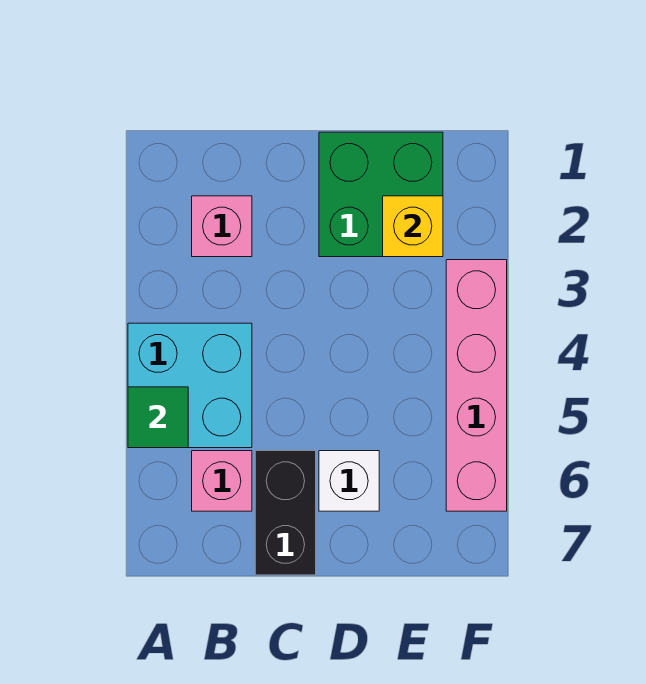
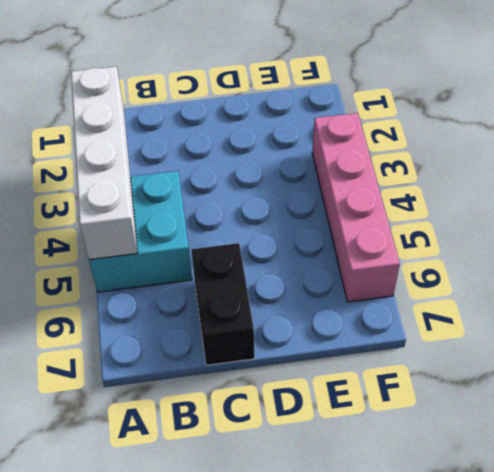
white 1x4 brick [71,66,138,260] -> green 1x1 tile [128,387,188,448]
none -> pink 1x1 brick [192,196,252,257]
none -> pink 1x1 brick [192,451,252,511]

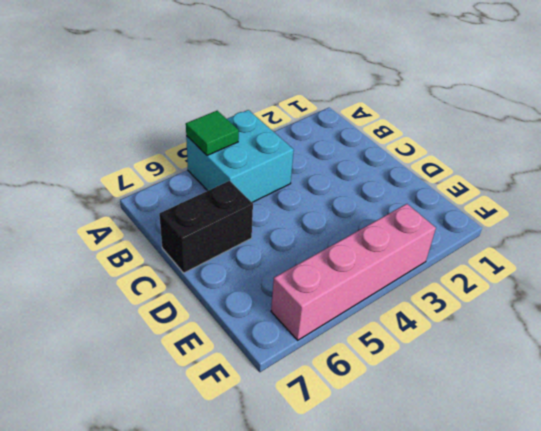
none -> pink 1x1 brick [192,196,252,257]
none -> pink 1x1 brick [192,451,252,511]

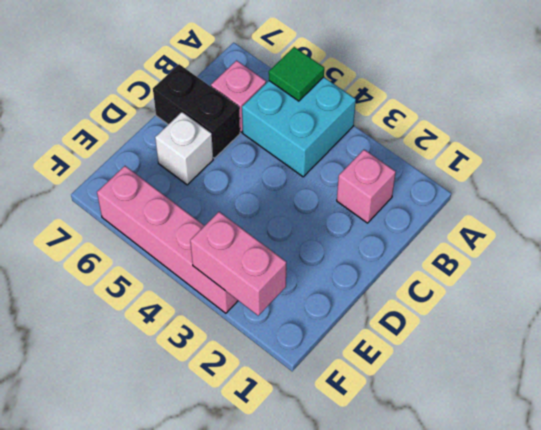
pink 1x2 brick [190,212,286,316] -> none
none -> green 2x2 brick [319,132,443,257]
none -> yellow 1x1 brick [383,196,443,257]

